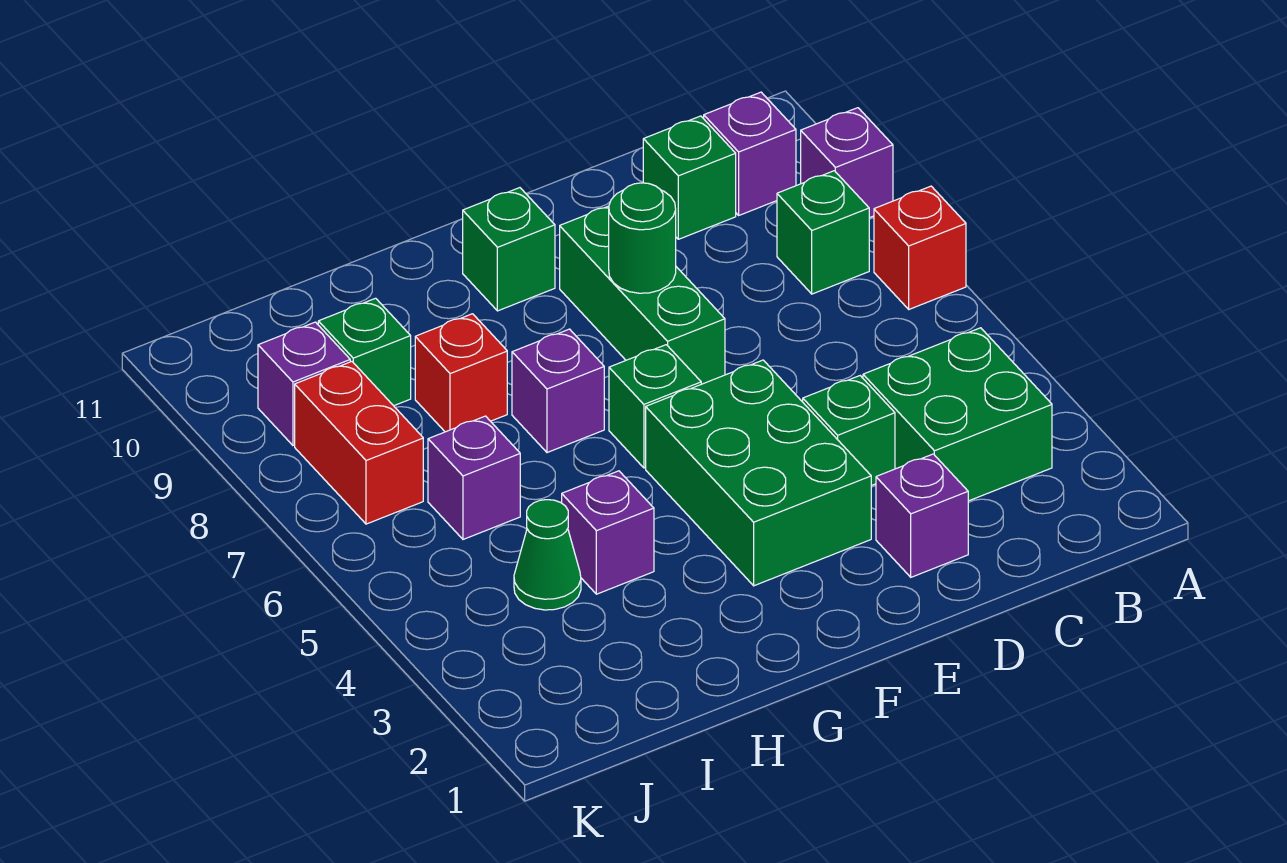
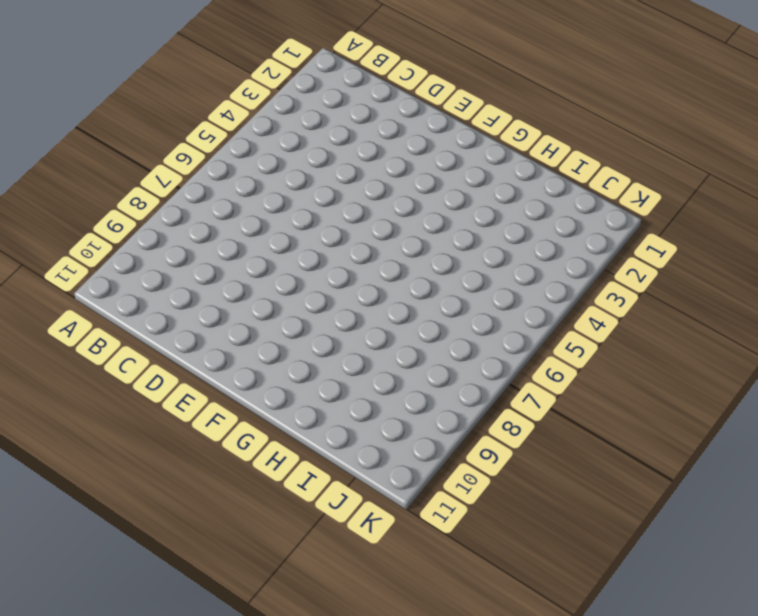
none -> red 1x1 brick [874,186,966,309]
none -> purple 1x1 brick [801,108,893,218]
none -> green 2x2 brick [863,328,1052,501]

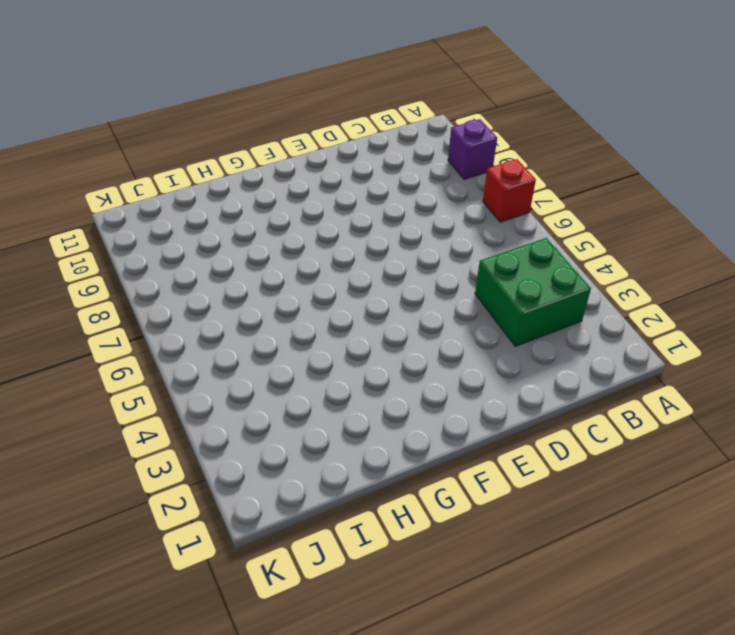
none -> green 1x1 brick [777,171,869,294]
none -> purple 1x1 brick [704,92,796,215]
none -> green 1x1 brick [643,116,736,239]

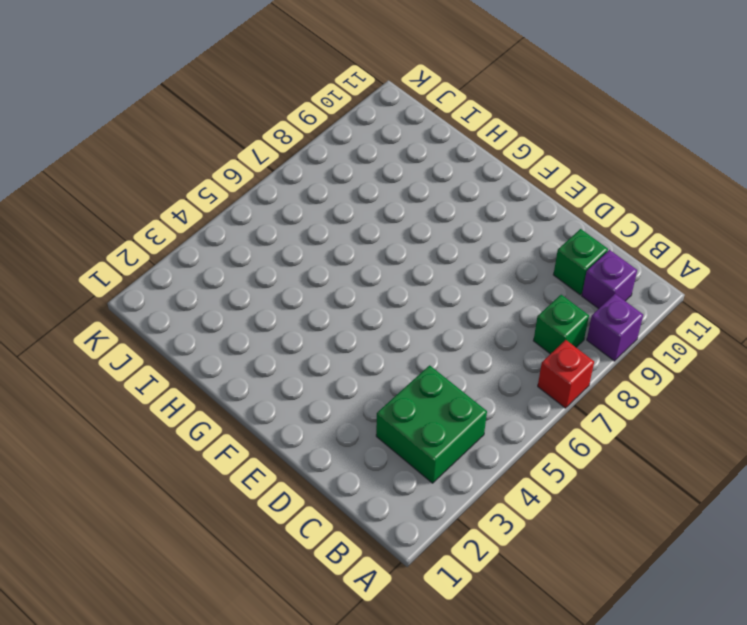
none -> purple 1x1 brick [876,454,968,577]
none -> green 1x1 brick [803,376,895,486]
none -> green 2x3 brick [646,360,871,586]

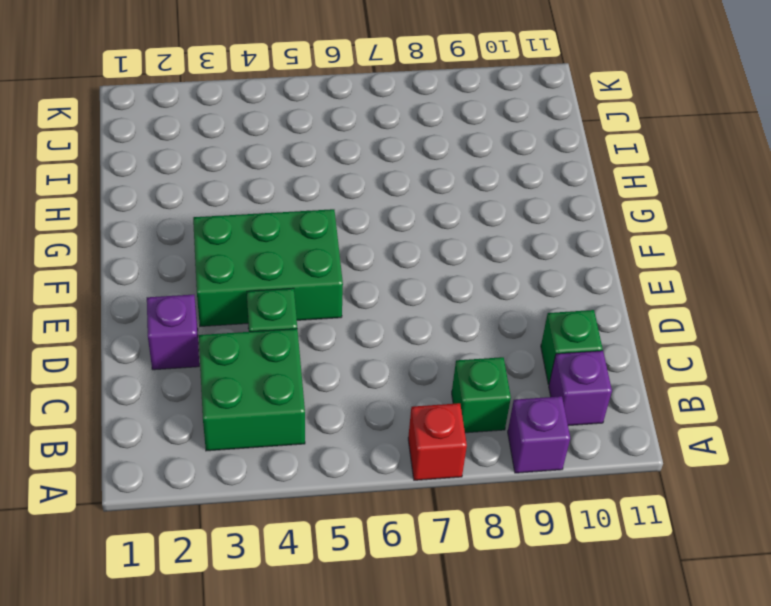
none -> green 1x3 brick [560,206,725,384]
none -> green 1x1 brick [609,345,701,468]
none -> green 1x1 brick [463,188,555,311]

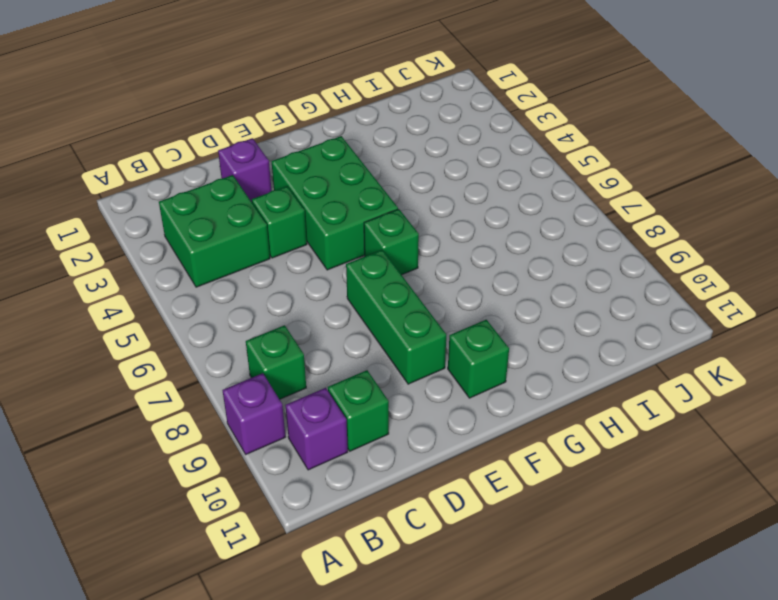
none -> red 1x1 brick [874,186,966,309]
none -> purple 1x1 brick [512,329,604,453]
none -> purple 1x1 brick [562,471,654,594]

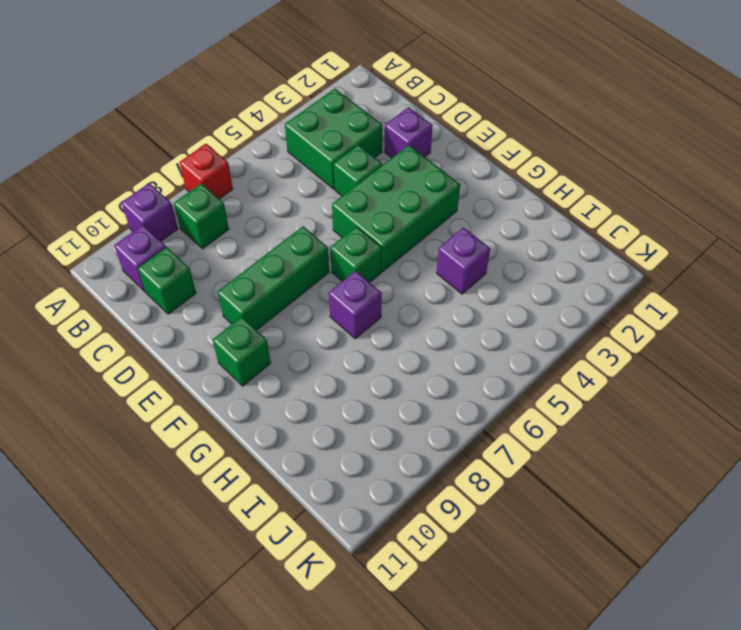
none -> red 1x1 brick [415,314,507,432]
none -> green 1x1 cone [514,500,581,610]
none -> purple 1x1 brick [428,416,520,539]

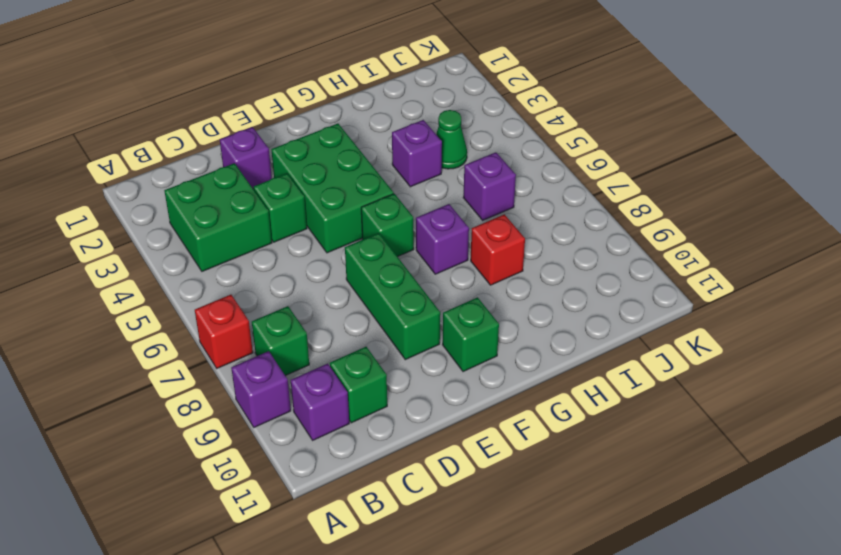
none -> green 1x1 brick [318,298,411,406]
none -> red 1x2 brick [295,362,423,524]
none -> purple 1x1 brick [258,322,350,445]

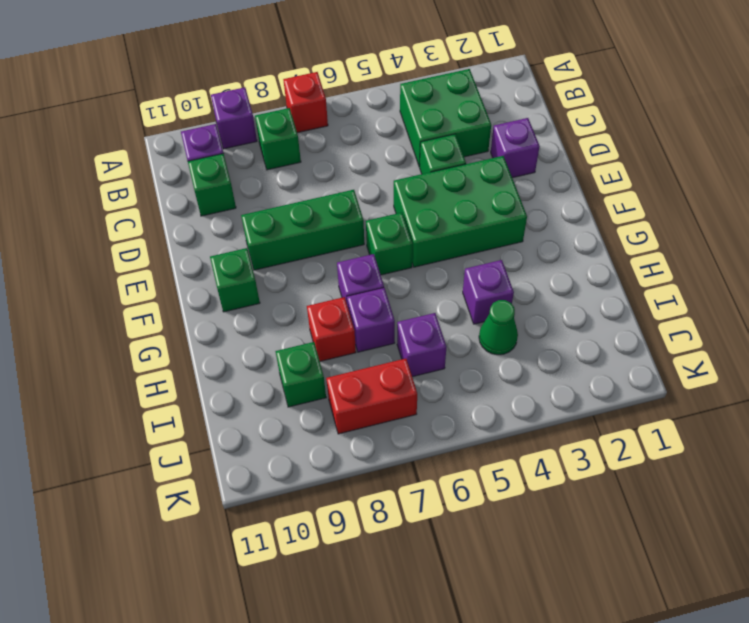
purple 1x1 brick [347,288,395,352] -> purple 1x1 brick moved to [258,322,350,445]
none -> green 1x1 round brick [609,183,676,293]

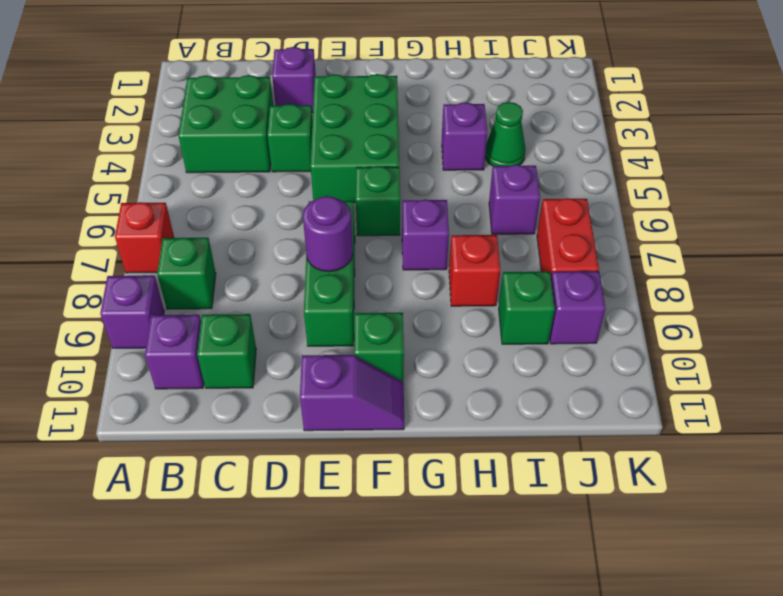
purple 1x1 round brick [303,196,353,272] -> green 1x1 round brick [609,183,676,293]
purple 1x2 slope [300,355,404,431] -> none

